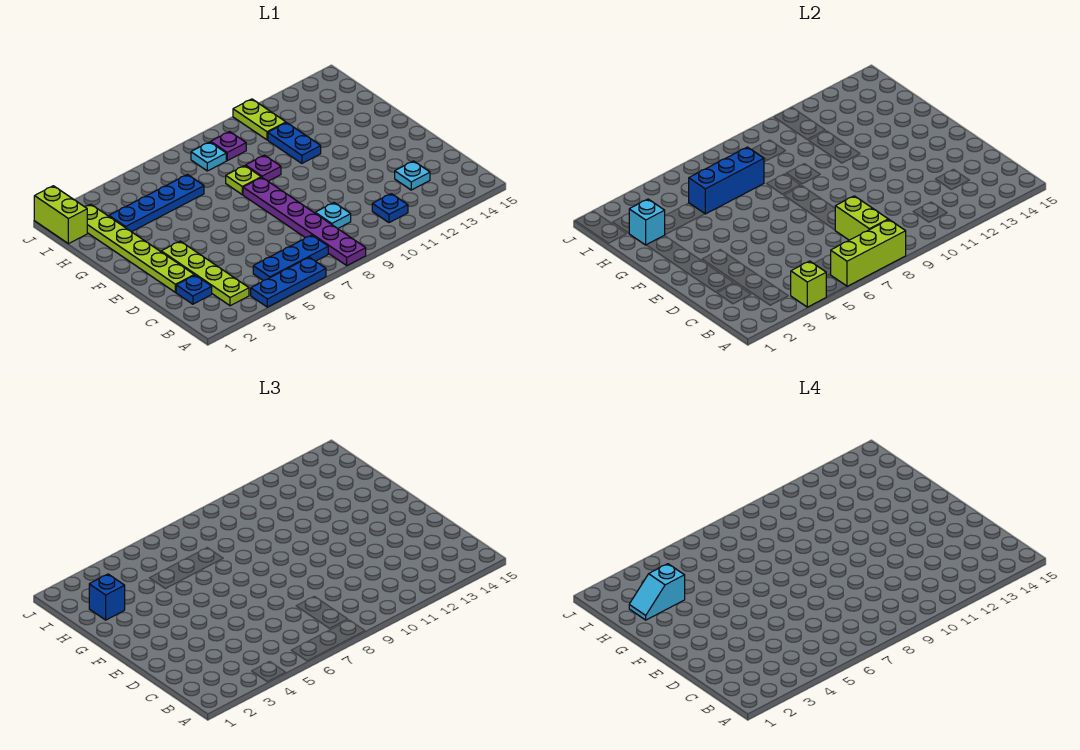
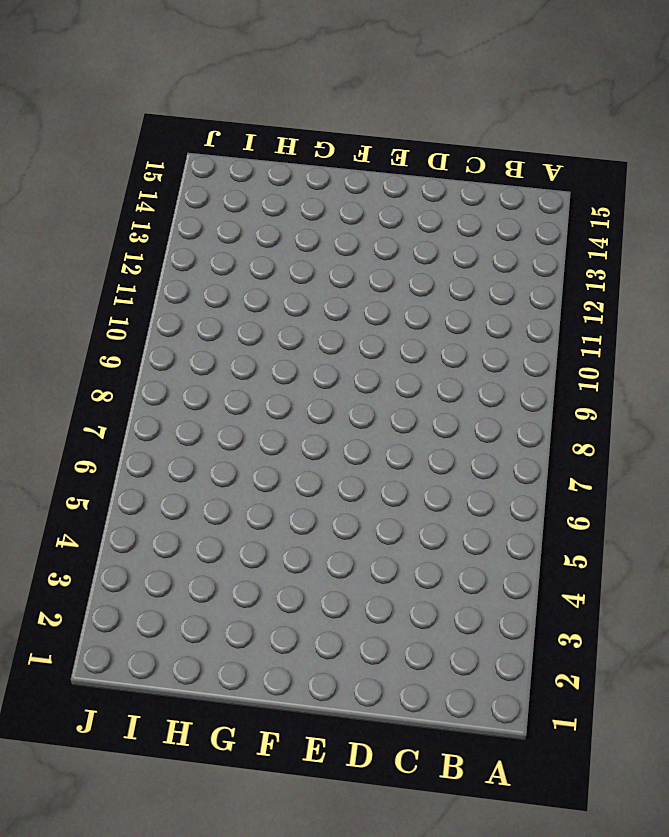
none -> blue 1x3 plate [251,257,326,307]
none -> purple 1x6 plate [243,177,366,265]
none -> lime 1x4 plate [161,241,249,306]

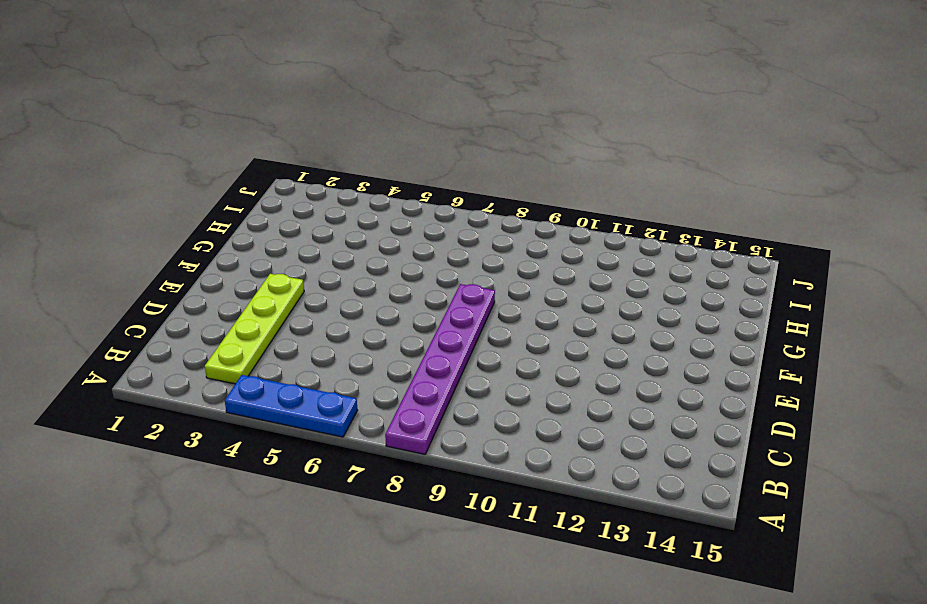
none -> blue 1x3 plate [253,235,328,280]
none -> blue 1x1 plate [372,194,408,223]
none -> blue 1x1 plate [176,275,212,304]

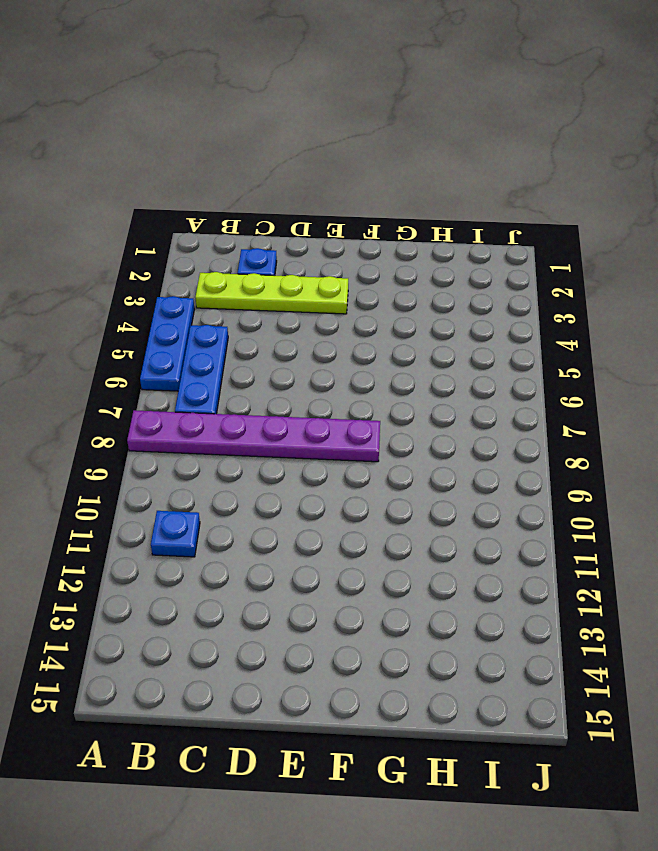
none -> cyan 1x1 plate [315,203,351,229]
none -> cyan 1x1 plate [395,161,430,190]
none -> lime 1x6 plate [85,204,194,292]

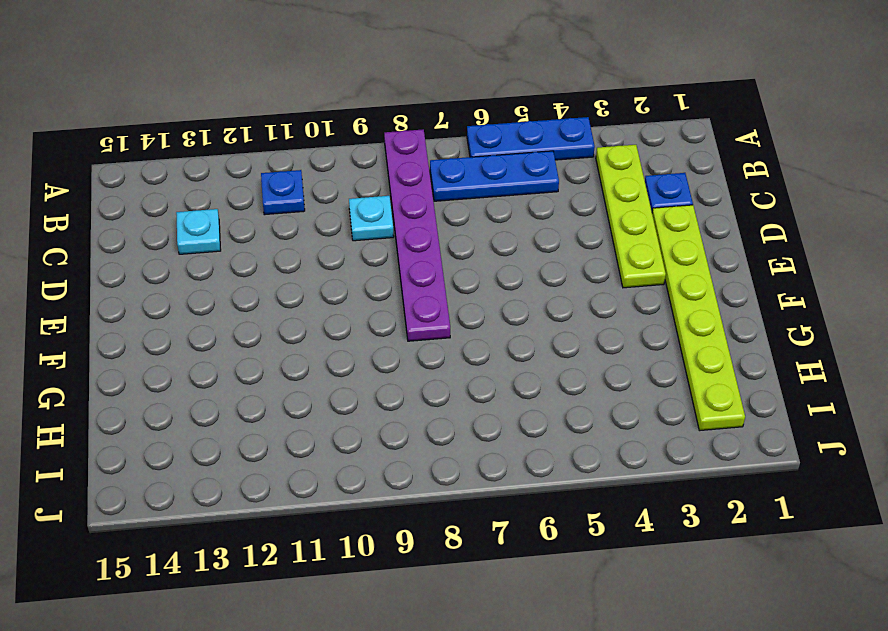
none -> lime 1x1 plate [226,166,261,195]
none -> purple 1x1 plate [246,155,281,181]
none -> blue 1x2 plate [268,123,321,163]

